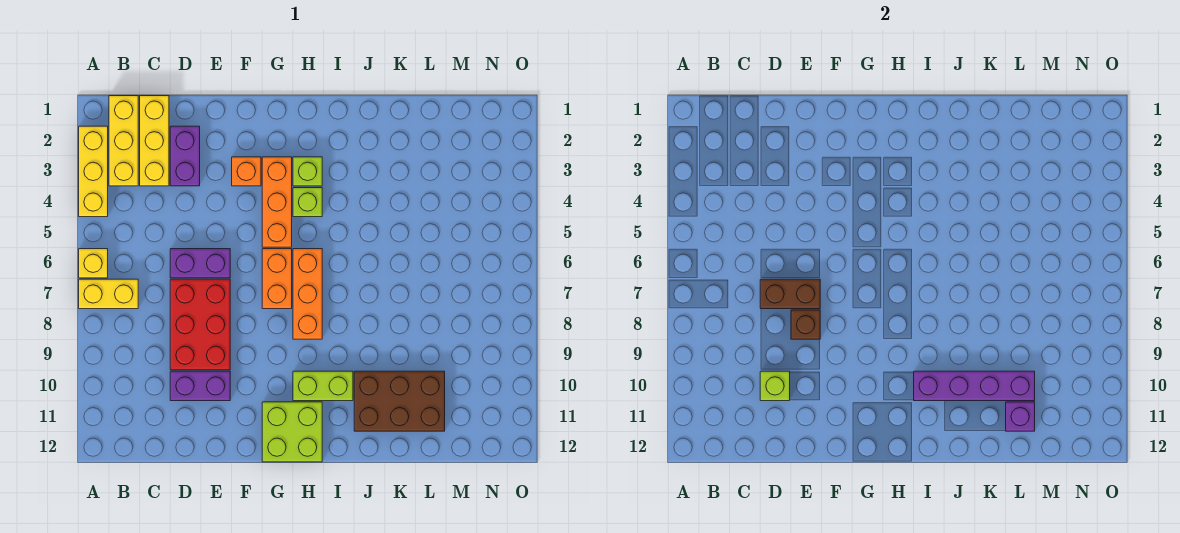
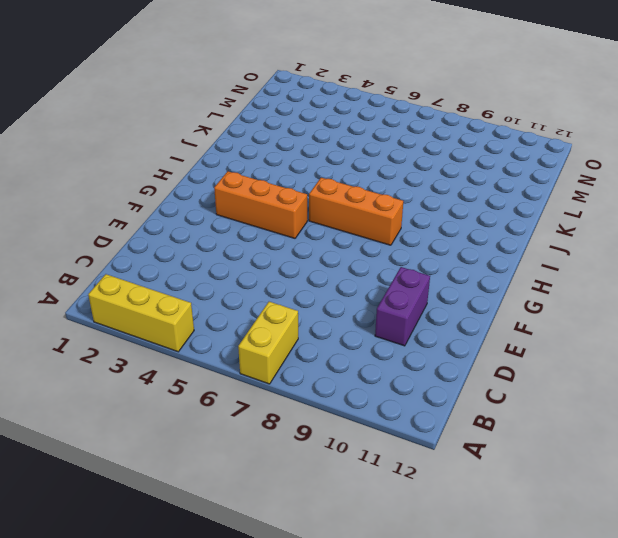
none -> yellow 1x1 brick [79,249,108,278]
none -> yellow 1x3 brick [109,96,138,186]
none -> yellow 1x3 brick [140,96,169,186]

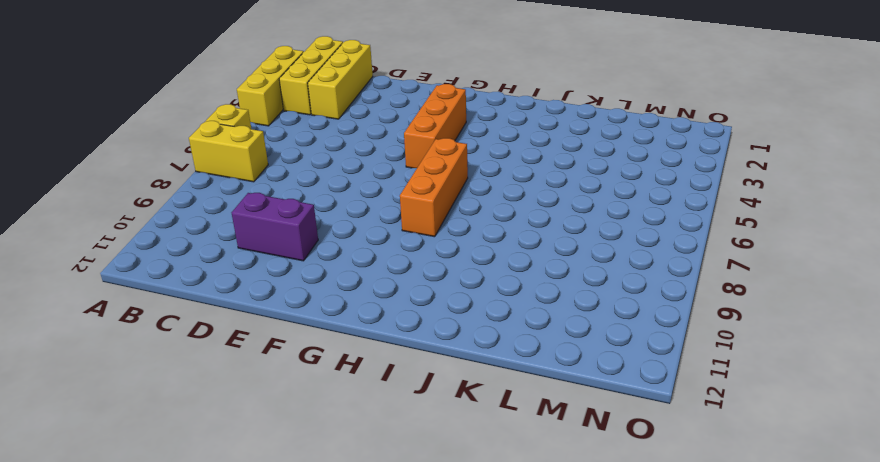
none -> purple 1x2 brick [170,126,200,186]
none -> purple 1x2 brick [170,249,230,278]
none -> red 2x3 brick [170,279,230,370]

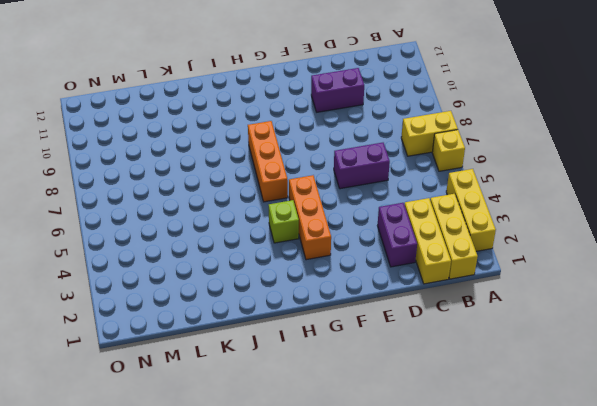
none -> red 2x3 brick [170,279,230,370]
none -> orange 1x1 brick [232,157,261,186]
none -> orange 1x2 brick [262,249,292,309]

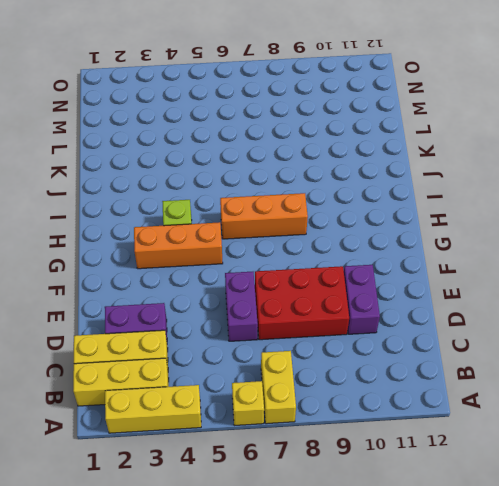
none -> orange 1x1 brick [232,157,261,186]
none -> orange 1x2 brick [262,249,292,309]
none -> lime 2x2 brick [262,402,322,462]

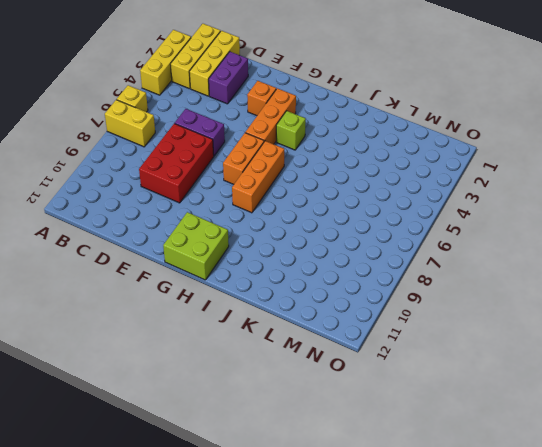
none -> purple 1x2 brick [170,371,230,401]
none -> lime 1x1 brick [293,157,322,186]
none -> lime 1x2 brick [293,371,353,401]

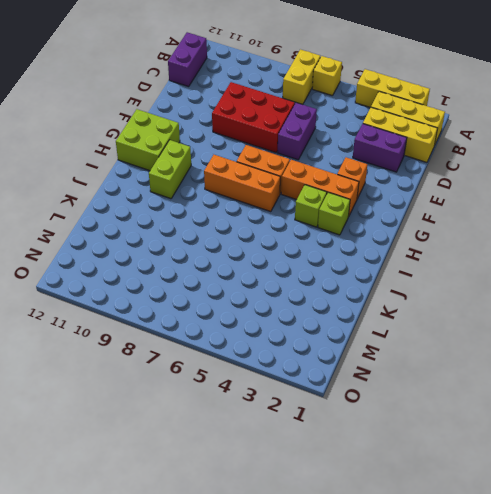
purple 1x2 brick [168,32,207,87] -> purple 1x2 brick moved to [170,371,230,401]
none -> brown 2x3 brick [354,371,445,431]
none -> brown 1x2 brick [760,279,820,309]
none -> lime 1x1 brick [760,371,790,401]

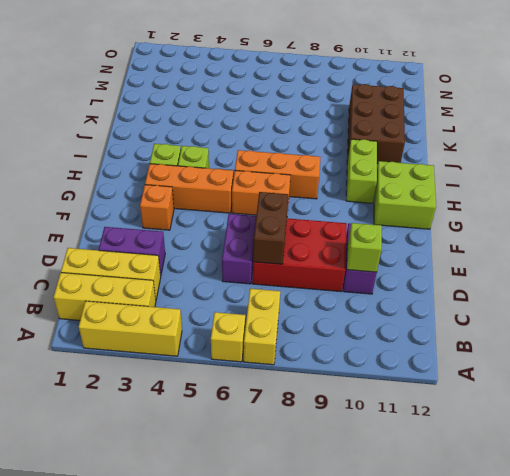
none -> brown 1x1 brick [791,310,820,339]
none -> purple 1x4 brick [914,371,1035,401]
none -> purple 1x1 brick [1006,402,1035,431]

